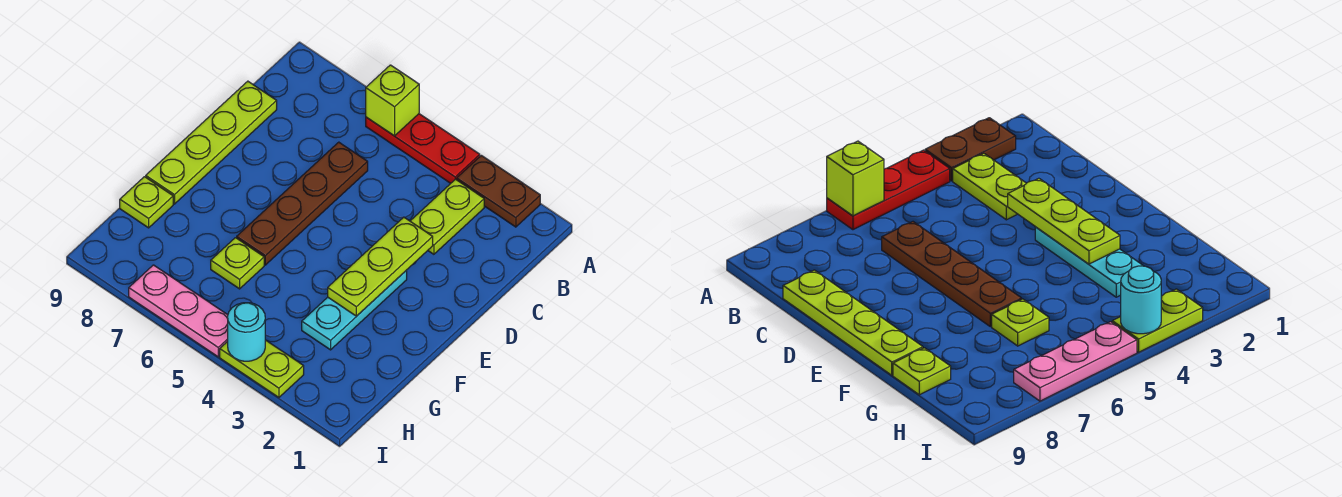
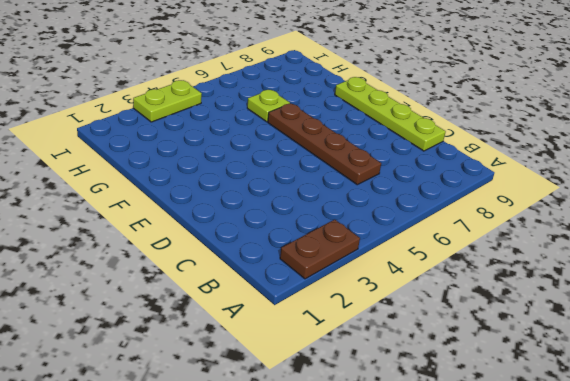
none -> red 1x3 plate [366,114,480,183]
none -> lime 1x2 plate [410,179,484,254]
none -> cyan 1x3 plate [302,270,407,350]

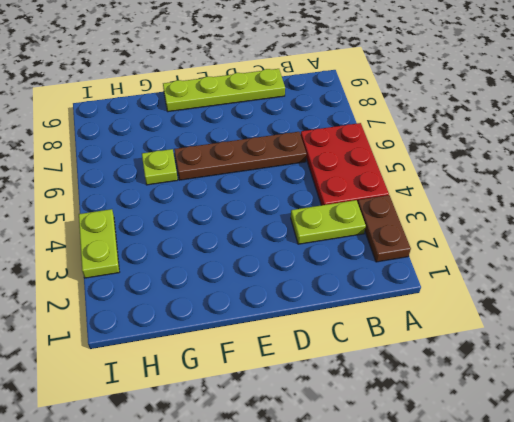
red 2x3 plate [301,123,389,205] -> red 1x3 plate [366,114,480,183]
none -> cyan 1x3 plate [302,270,407,350]
none -> lime 1x1 plate [120,177,173,228]
none -> pink 1x3 plate [129,265,228,357]

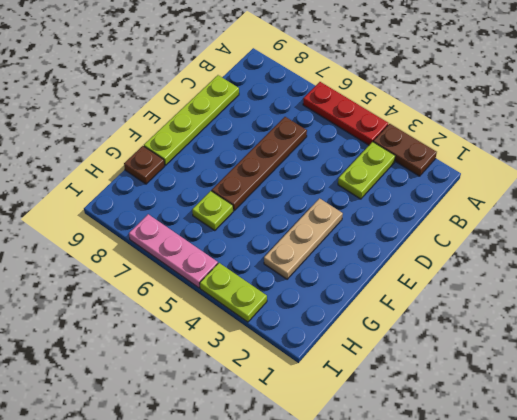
tan 1x3 plate [264,198,343,279] -> cyan 1x3 plate [302,270,407,350]
brown 1x1 plate [124,146,165,184] -> lime 1x1 plate [120,177,173,228]
none -> lime 1x1 brick [366,65,419,136]
none -> lime 1x3 plate [328,217,433,316]
none -> cyan 1x1 round brick [228,303,265,361]

